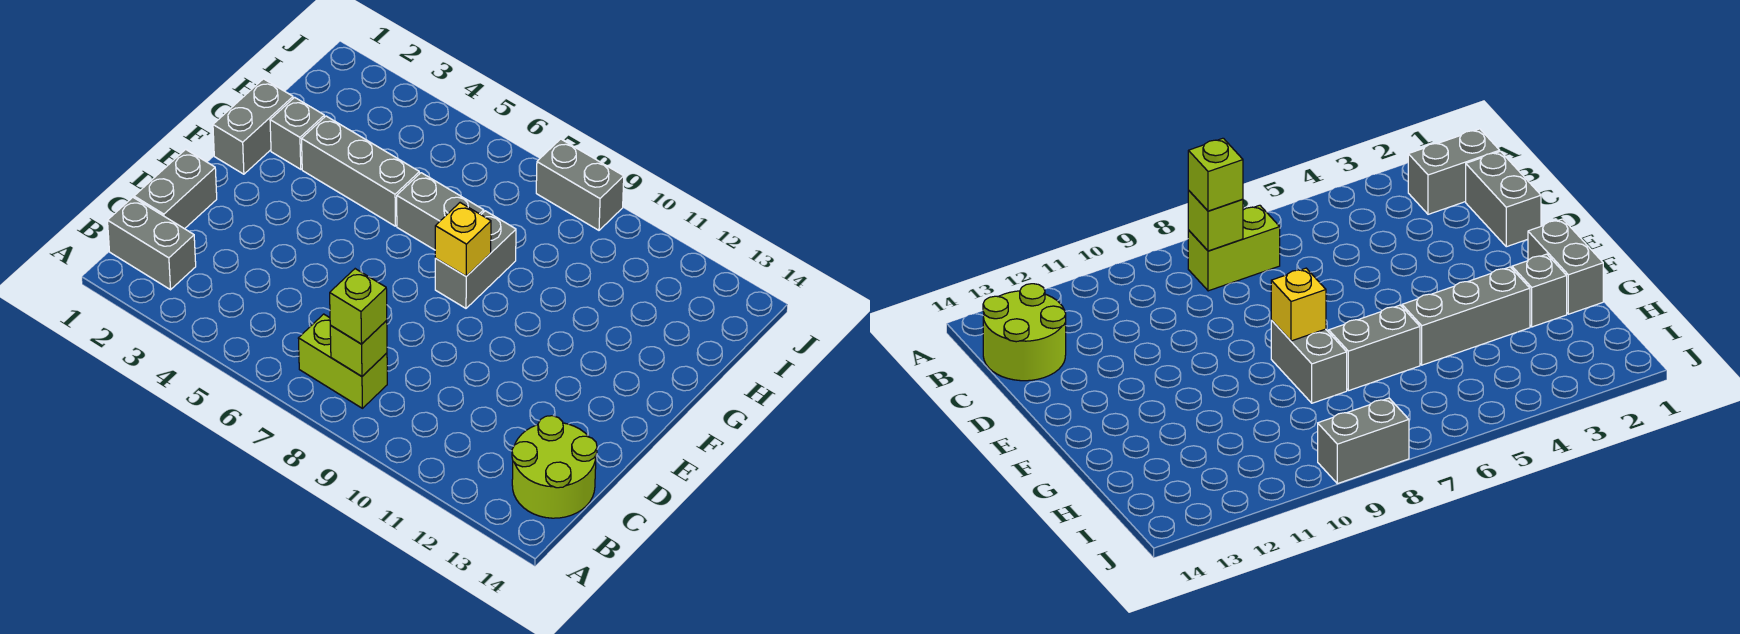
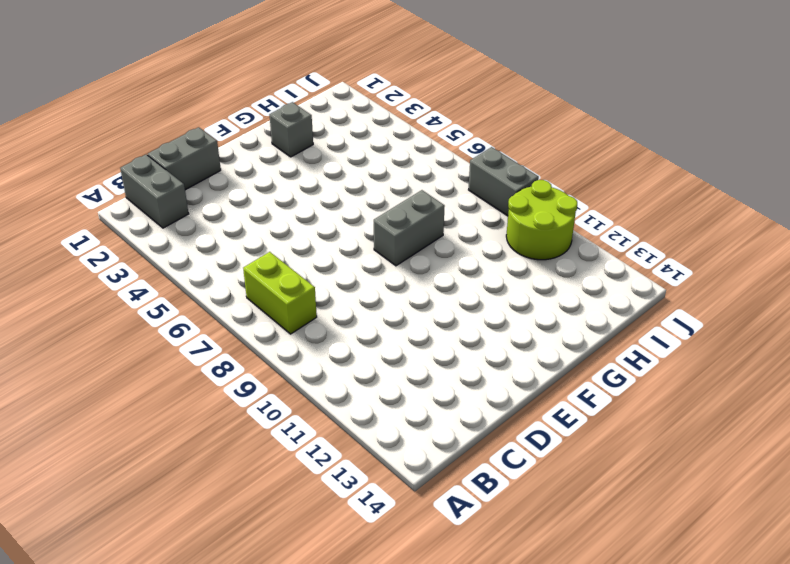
lime 2x2 round brick [506,180,577,260] -> lime 2x2 round brick moved to [512,416,597,518]
none -> grey 1x2 brick [213,79,293,174]
none -> grey 1x3 brick [302,116,419,226]
none -> grey 1x2 brick [397,173,484,250]

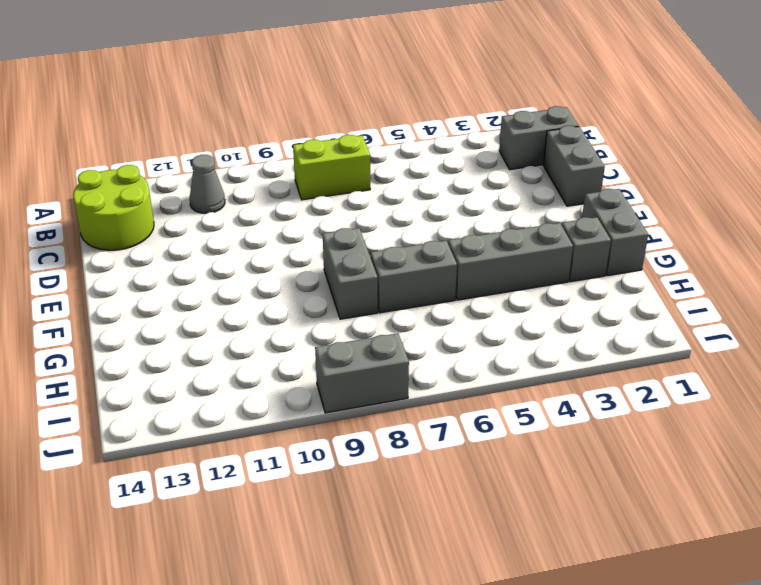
grey 1x1 cone [190,155,225,213] -> none
none -> lime 1x1 brick [330,321,387,376]
none -> yellow 1x1 brick [435,203,491,276]
none -> lime 1x1 brick [330,269,387,344]

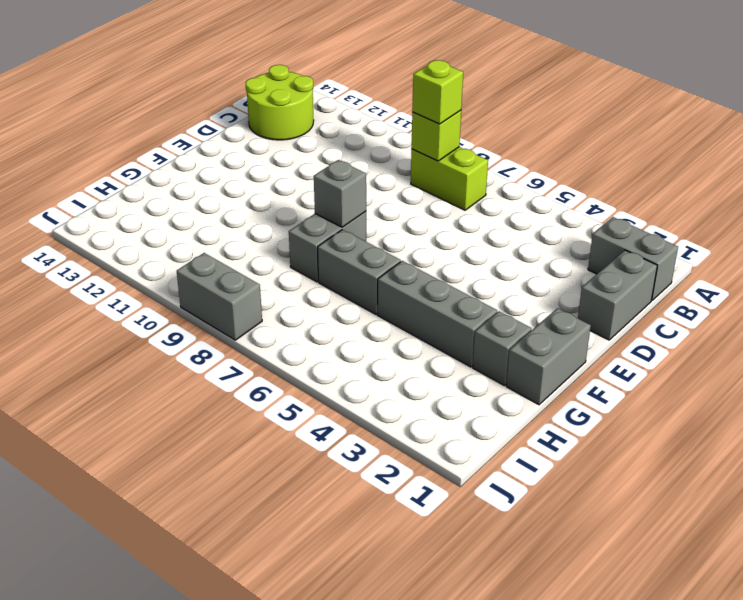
grey 1x1 brick [314,160,366,227] -> yellow 1x1 brick [435,203,491,276]

